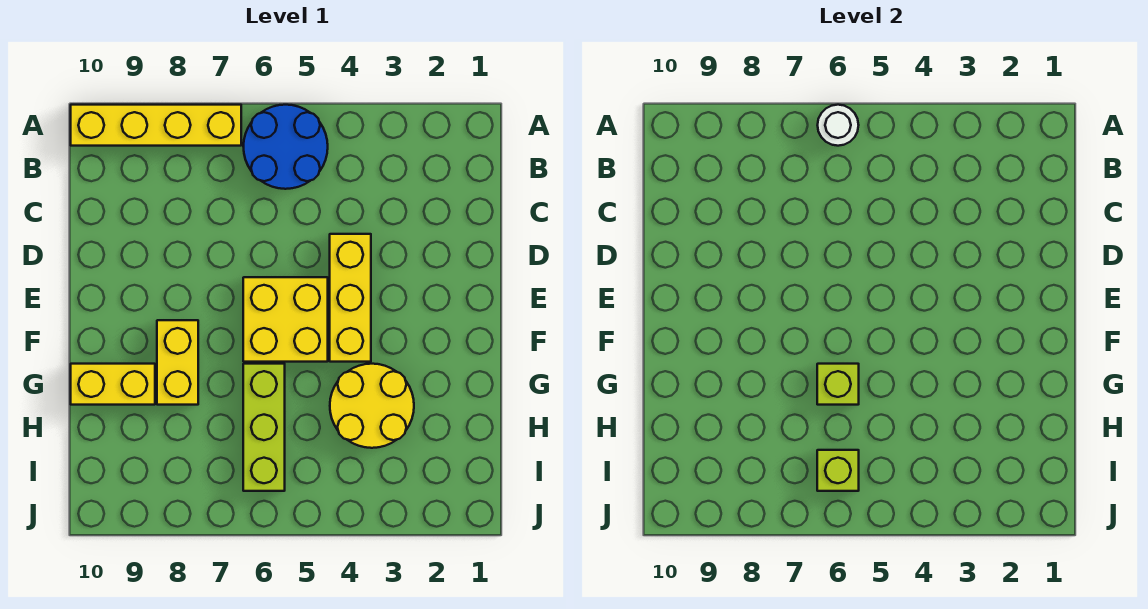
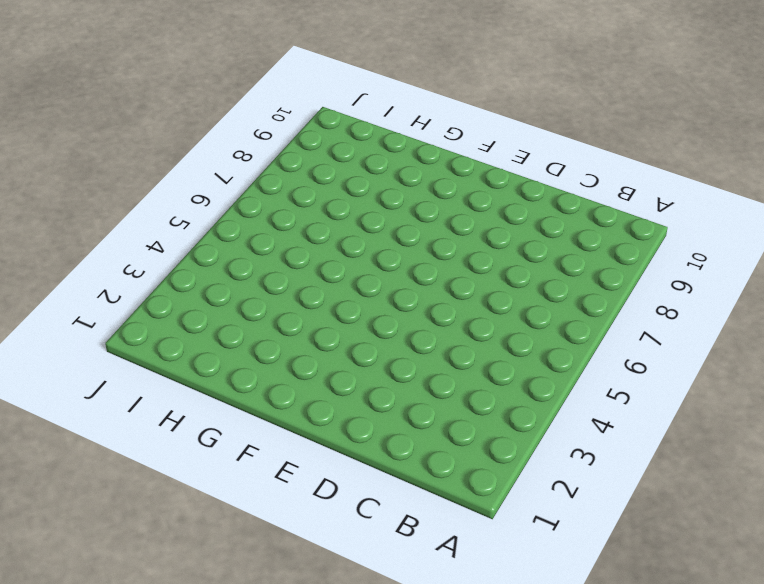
none -> blue 2x2 round brick [243,105,328,189]
none -> yellow 1x4 brick [71,105,241,146]

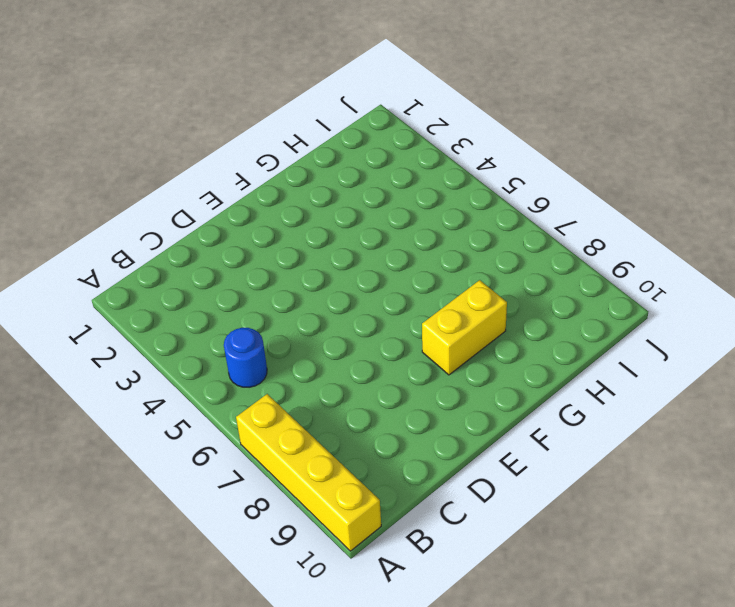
blue 1x1 round brick [224,328,267,387] -> blue 2x2 round brick [243,105,328,189]
none -> yellow 1x3 brick [330,234,371,362]
none -> yellow 2x2 brick [243,277,328,362]

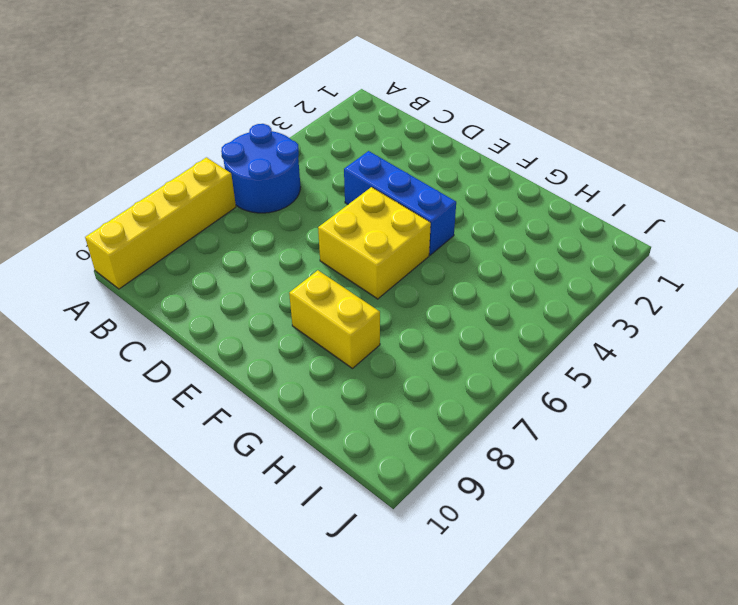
blue 1x3 brick [344,151,456,255] -> yellow 1x3 brick [330,234,371,362]
none -> yellow 2x2 round brick [330,364,414,448]
none -> lime 1x3 brick [243,364,285,491]

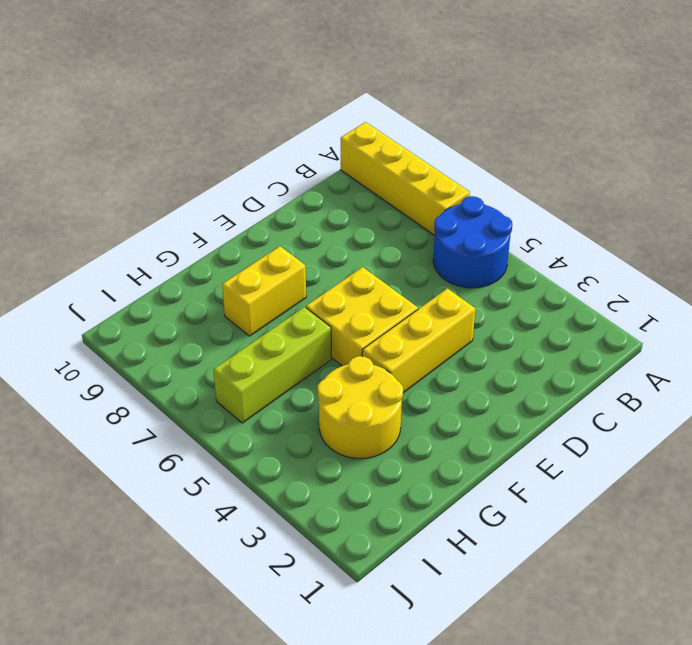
none -> yellow 1x2 brick [71,364,155,405]
none -> white 1x1 round brick [818,105,859,146]

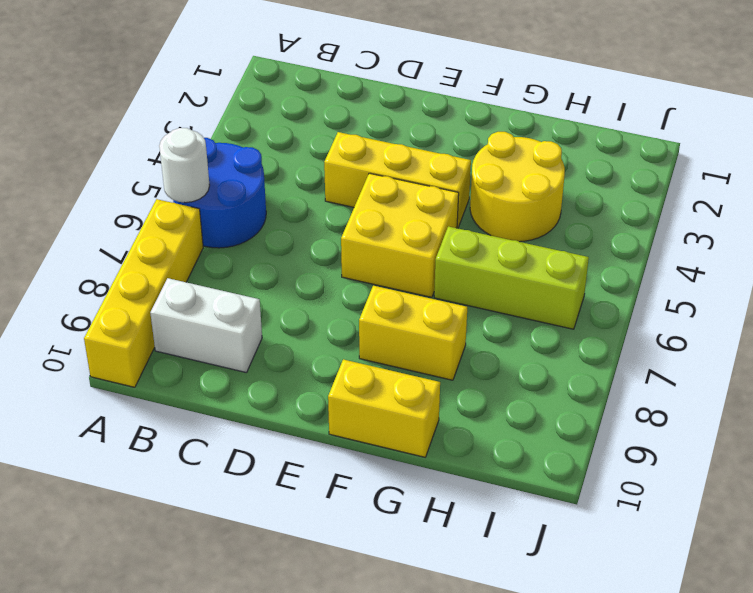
white 1x2 brick [150,278,262,373] -> none
yellow 1x2 brick [328,359,440,457] -> yellow 1x2 brick turned to [71,364,155,405]
none -> lime 1x1 brick [817,364,859,405]
none -> lime 1x1 brick [817,450,859,491]

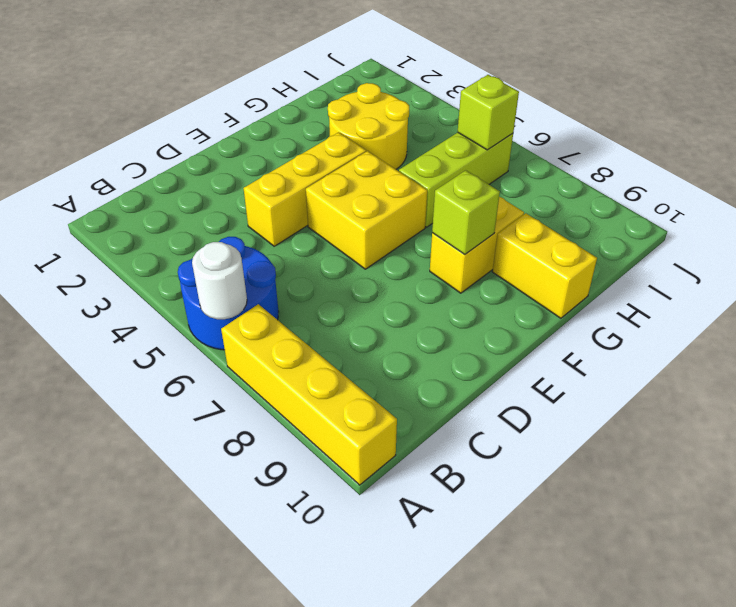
lime 1x1 brick [432,170,500,254] -> lime 1x1 brick moved to [817,364,859,405]

